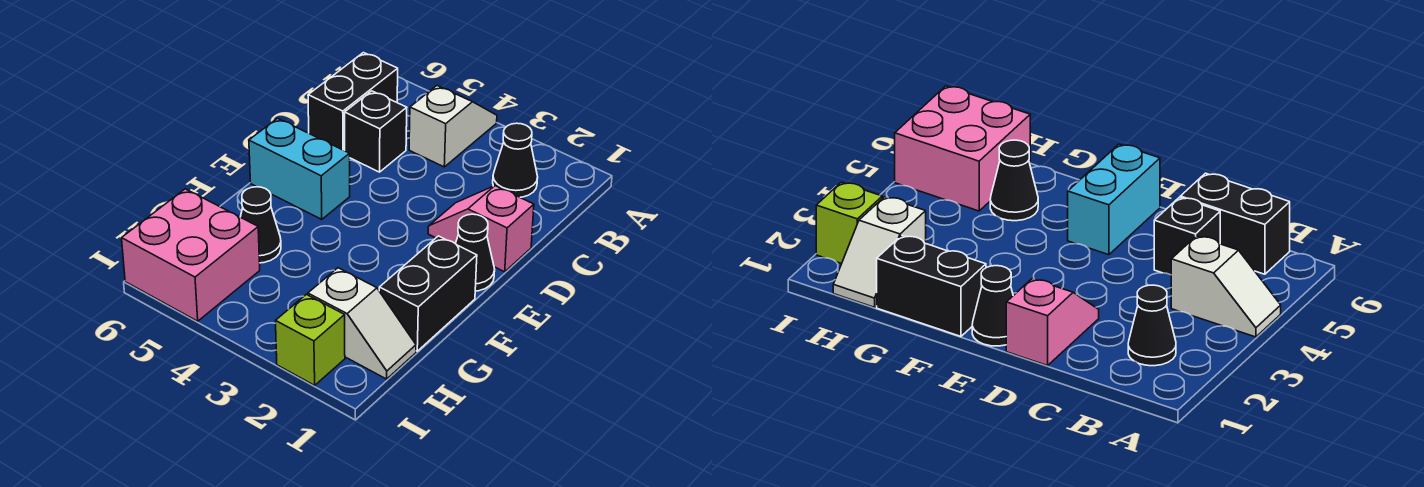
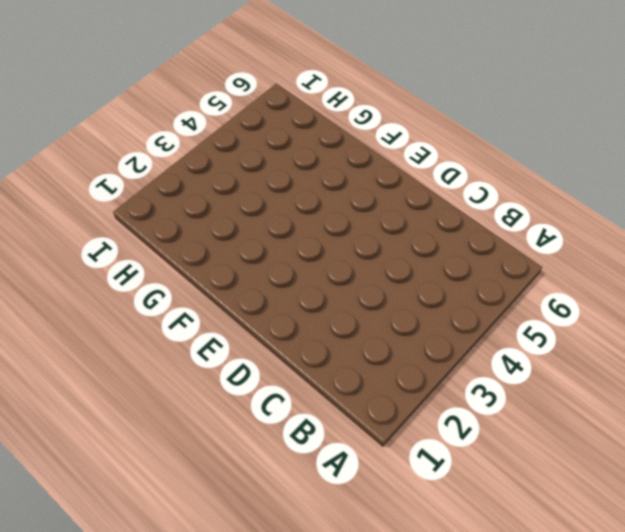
none -> white 1x2 slope [409,86,497,167]
none -> black 1x1 cone [493,123,538,197]
none -> black 1x2 brick [308,53,398,151]

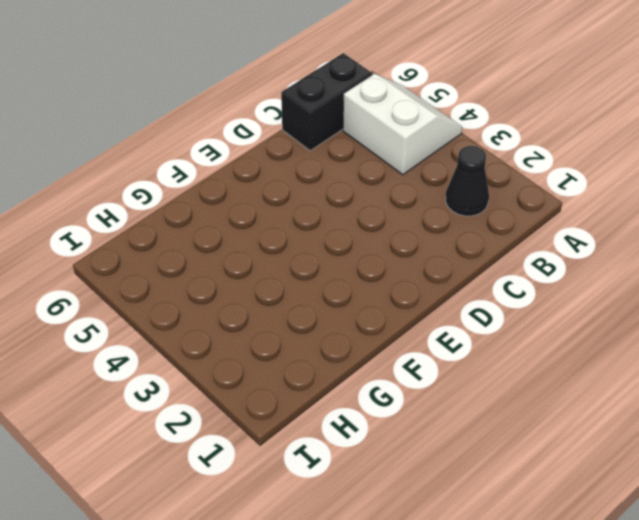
white 2x2 slope [343,74,462,175] -> white 1x2 slope [409,86,497,167]
none -> black 1x1 brick [345,91,407,172]
none -> pink 1x2 slope [428,186,534,272]
none -> black 1x1 cone [455,214,495,291]

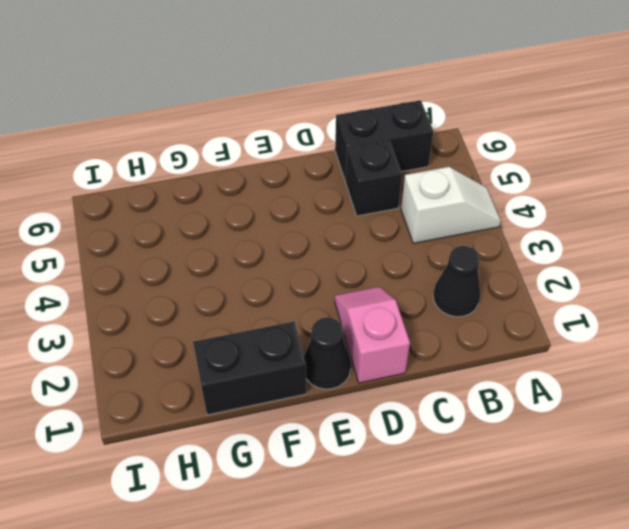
none -> cyan 1x2 brick [249,118,350,219]
none -> black 1x1 cone [241,187,281,263]
none -> white 1x2 slope [308,268,416,379]

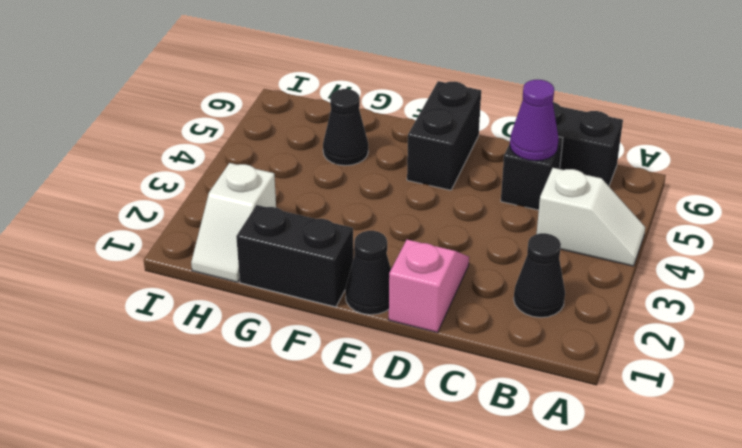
purple 1x1 cone [510,80,559,161] -> none
black 1x2 brick [407,81,481,190] -> cyan 1x2 brick [249,118,350,219]
none -> pink 2x2 brick [122,189,260,321]
none -> lime 1x1 brick [276,294,345,385]

